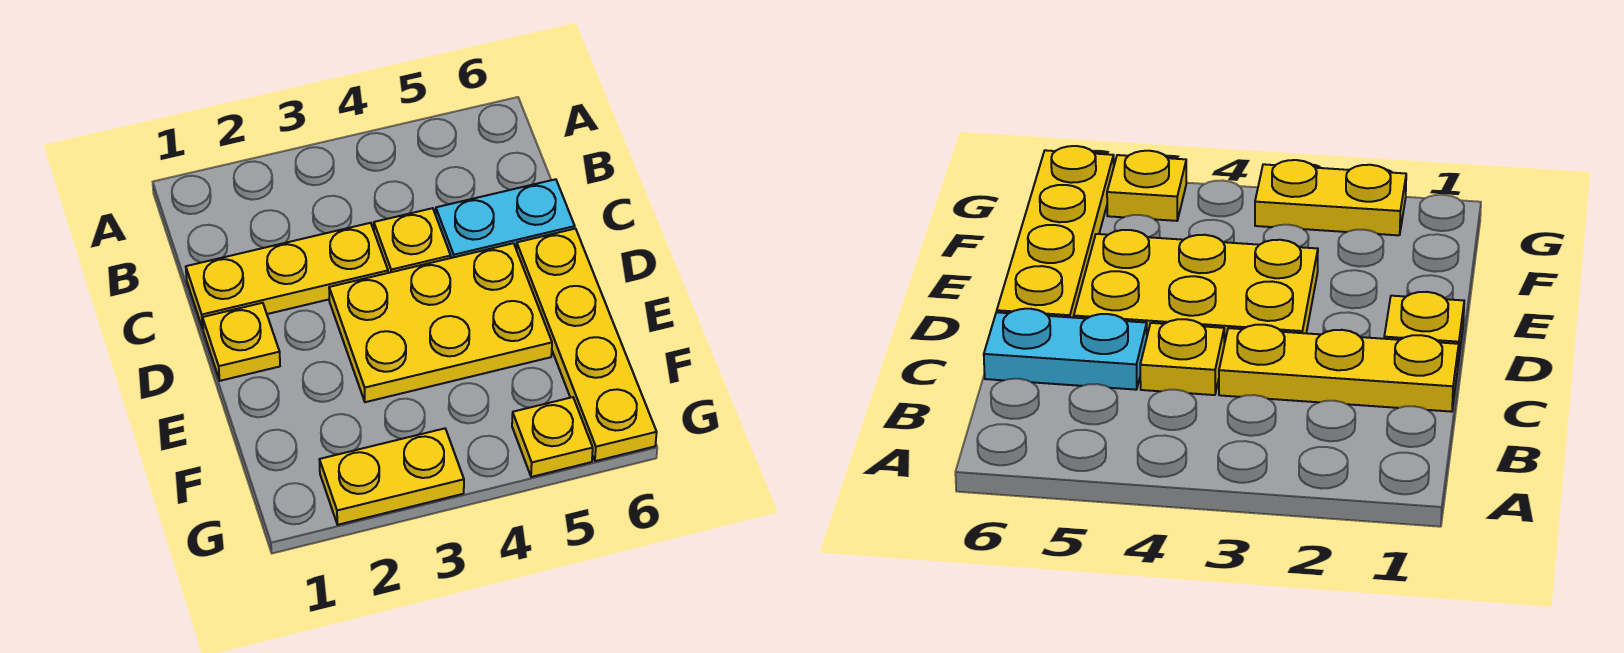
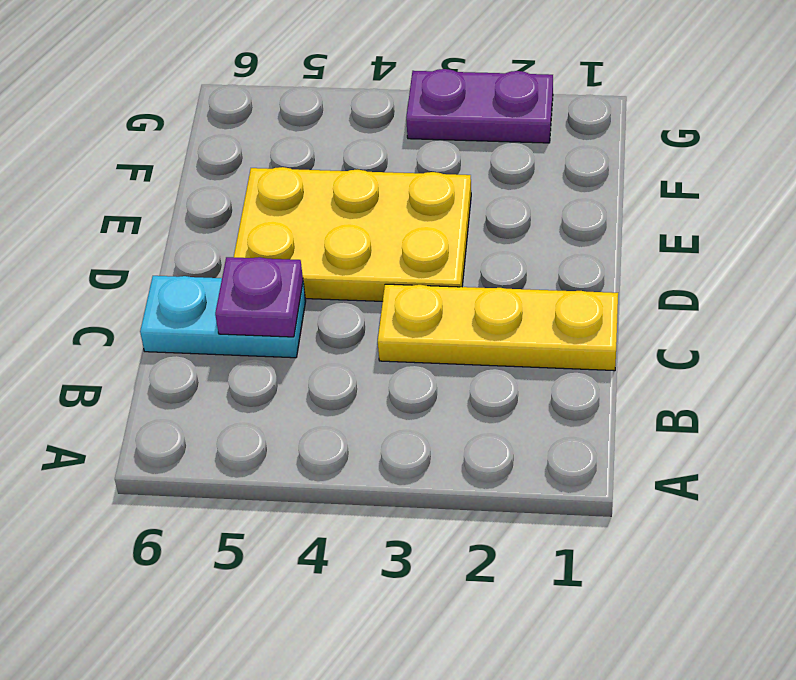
purple 1x1 plate [215,257,303,337] -> none
purple 1x2 plate [406,69,553,143] -> yellow 1x2 plate [319,428,464,525]
none -> yellow 1x1 plate [374,208,451,273]
none -> yellow 1x1 plate [202,303,280,381]

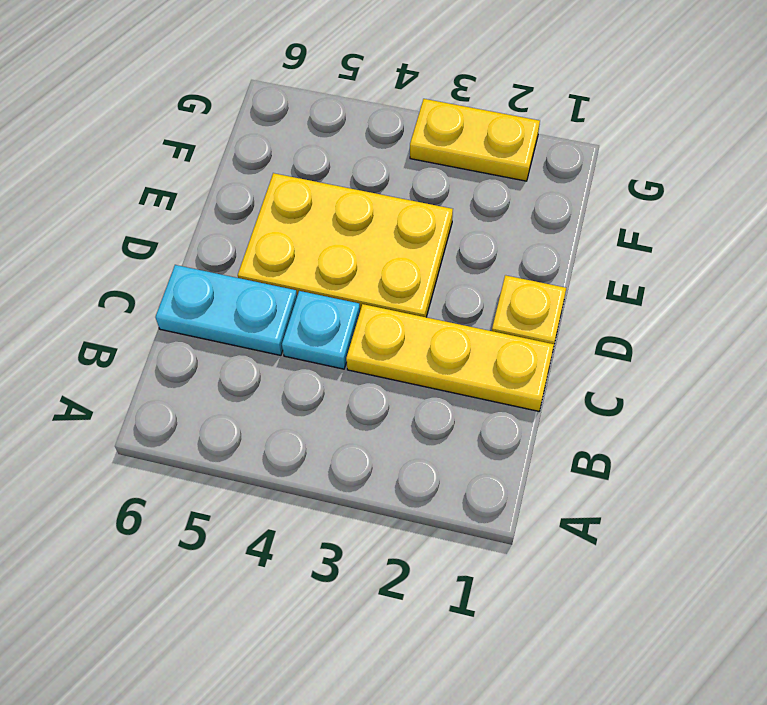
cyan 1x1 plate [282,291,360,369] -> yellow 1x1 plate [374,208,451,273]
none -> yellow 1x4 plate [516,229,657,461]
none -> yellow 1x1 plate [512,397,593,477]

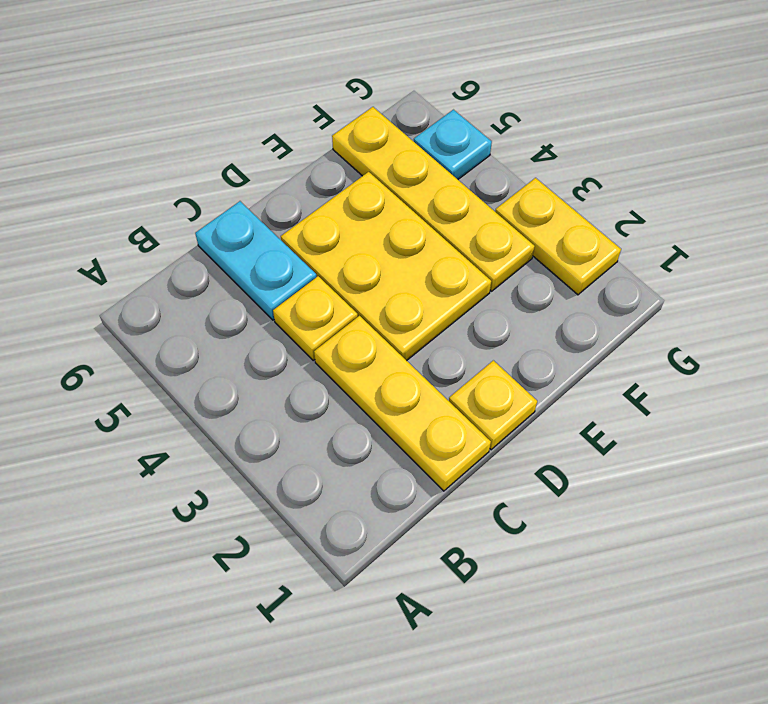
yellow 1x4 plate [332,107,535,291] -> yellow 1x4 plate turned to [516,229,657,461]
cyan 1x1 plate [414,110,492,179] -> yellow 1x1 plate [512,397,593,477]

